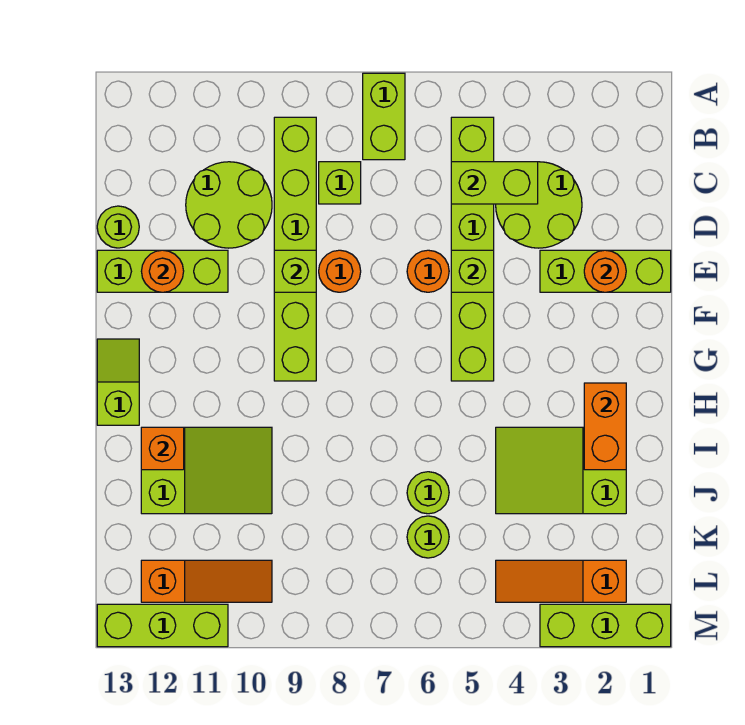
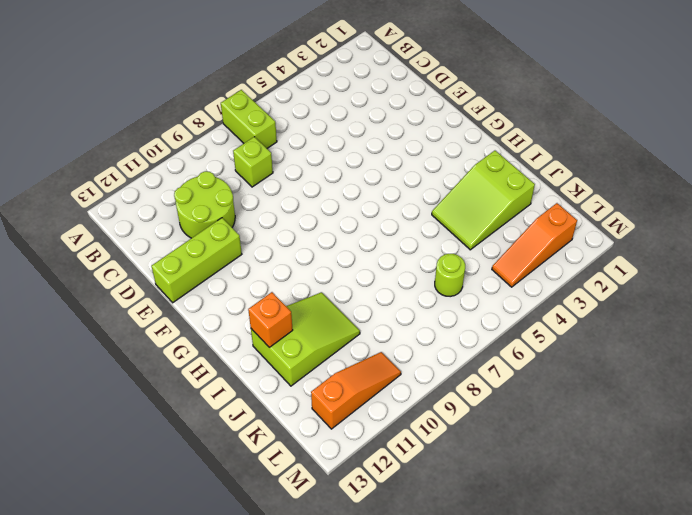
none -> lime 1x6 brick [451,117,494,381]
none -> lime 1x6 brick [274,117,316,381]
none -> lime 2x2 round brick [496,162,582,248]

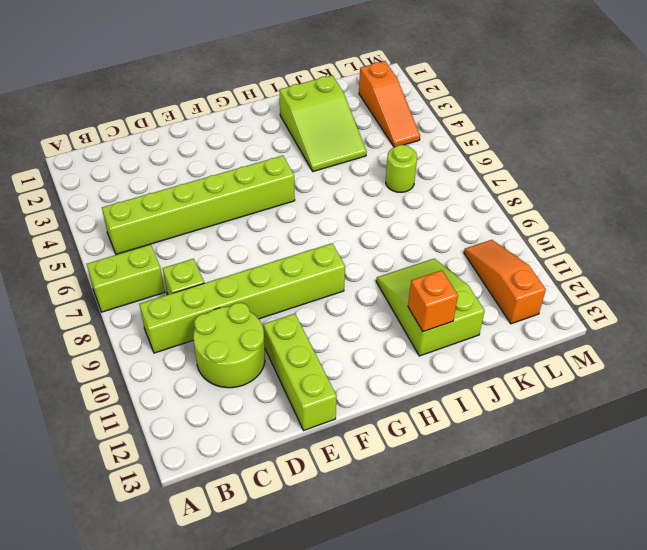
none -> lime 2x2 round brick [496,162,582,248]
none -> lime 1x1 round brick [97,206,139,248]
none -> lime 1x3 brick [540,250,671,292]

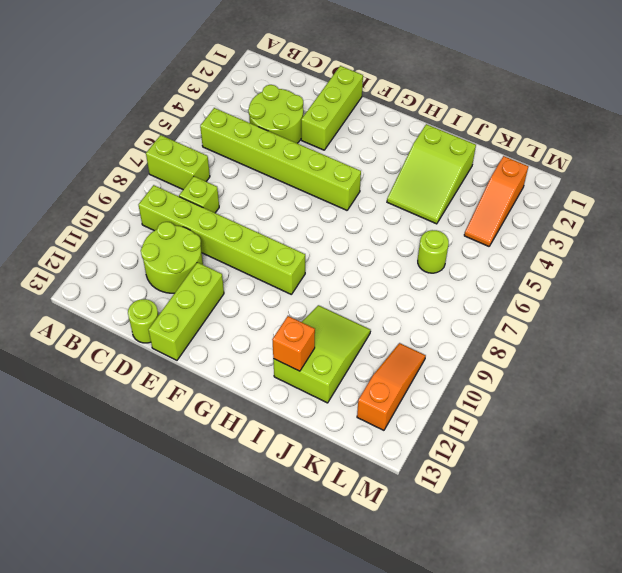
none -> orange 1x1 round brick [407,250,449,292]
none -> orange 1x1 round brick [319,250,361,292]
none -> lime 1x2 slope [97,339,139,425]

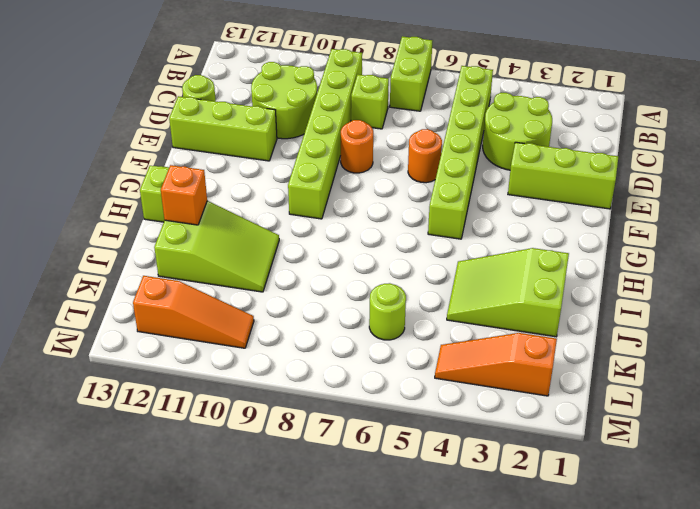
none -> lime 1x1 round brick [407,472,449,514]
none -> lime 1x3 brick [540,604,671,647]
none -> lime 1x3 brick [97,604,228,647]

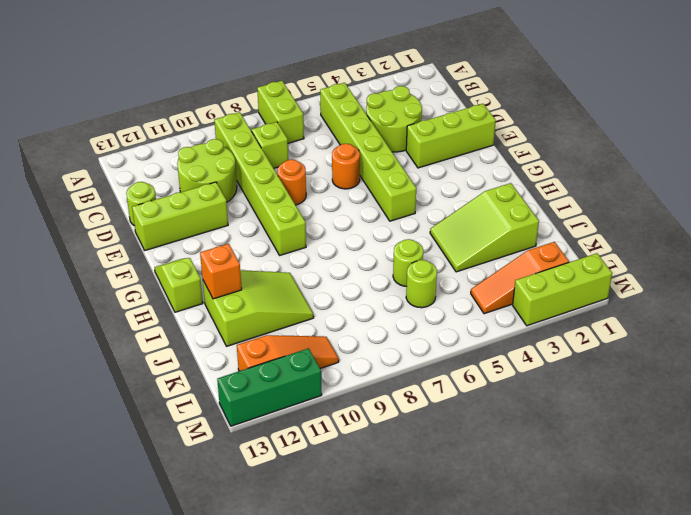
green 1x3 brick [217,348,322,426] -> lime 1x3 brick [97,604,228,647]
none -> lime 1x2 brick [451,162,538,204]
none -> orange 1x1 round brick [584,250,626,292]
none -> lime 1x1 brick [451,250,494,292]

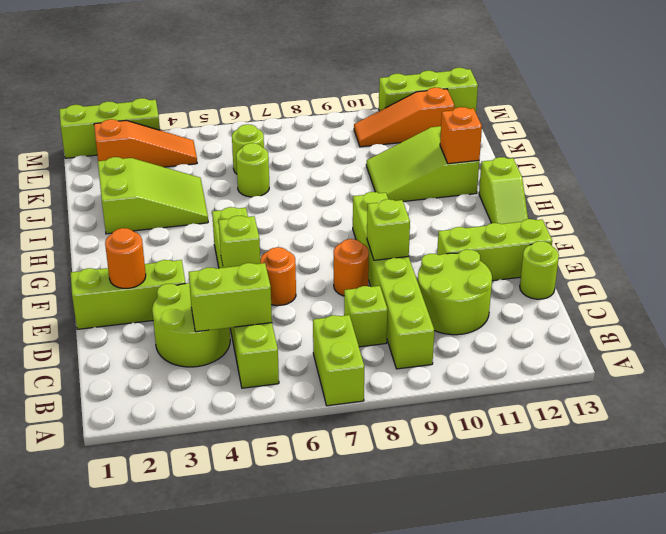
none -> orange 1x1 round brick [141,250,184,292]
none -> orange 1x2 brick [584,383,626,470]

